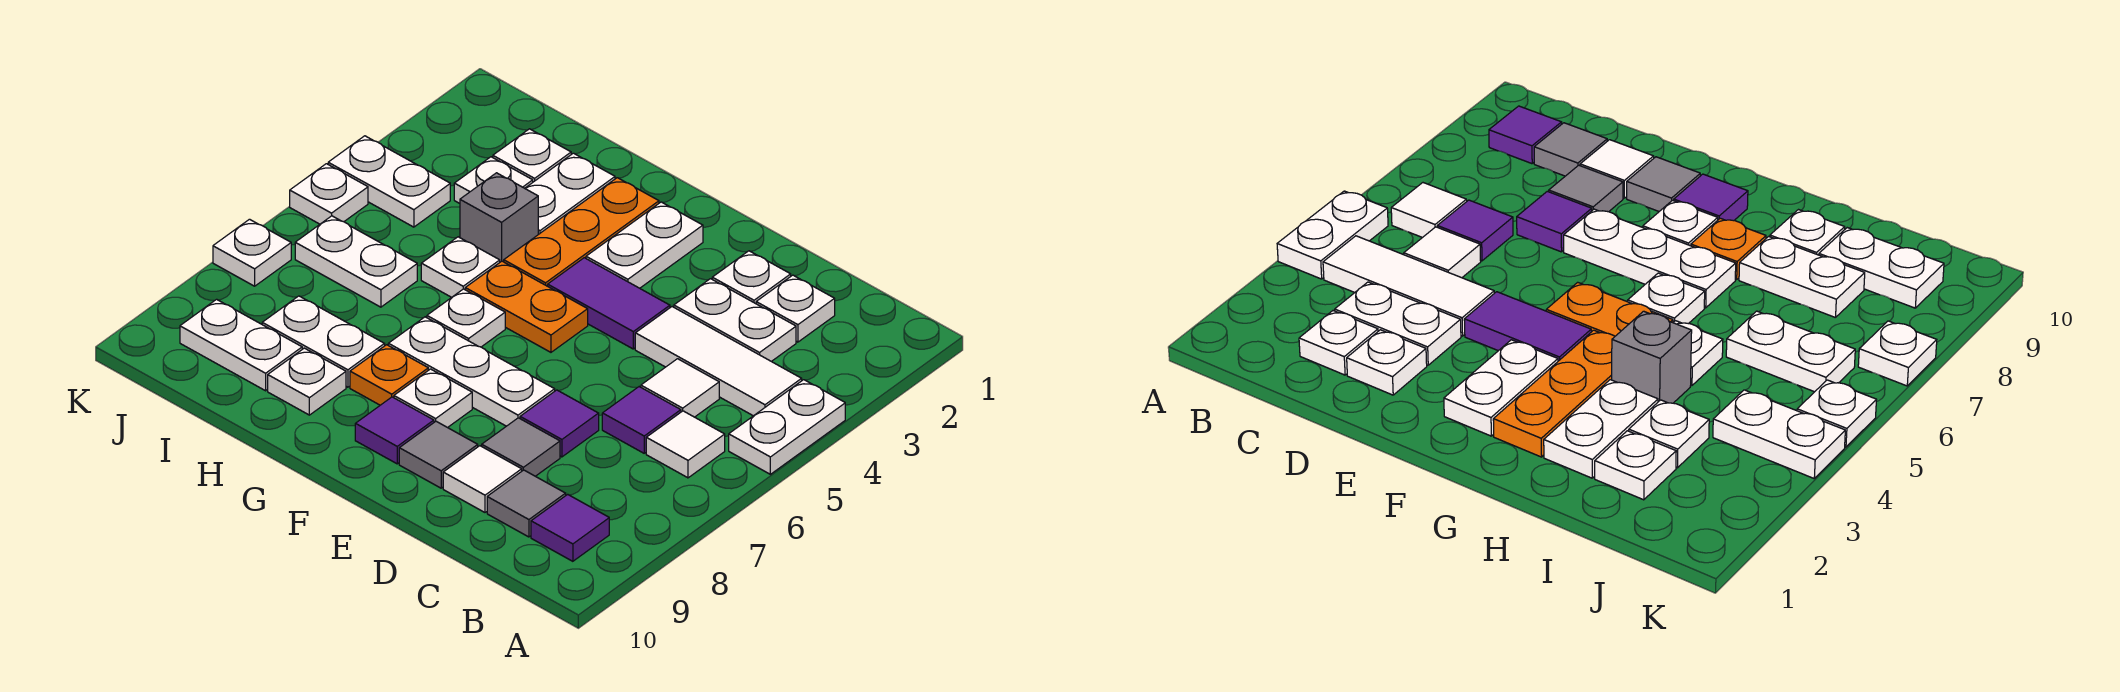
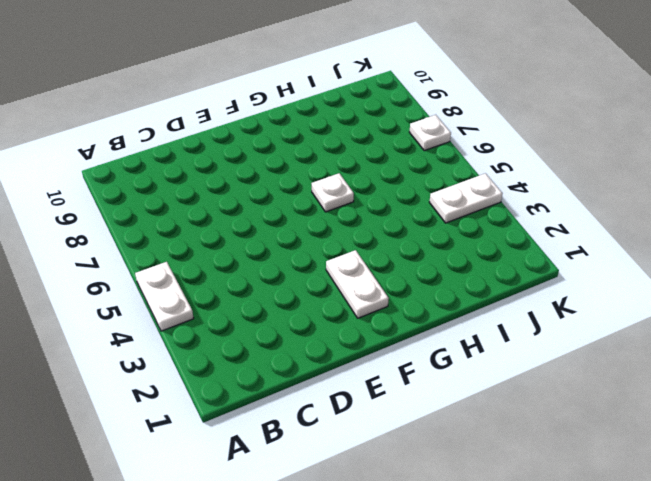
none -> white 1x3 tile [635,307,802,416]
none -> white 1x1 tile [646,411,725,478]
none -> purple 1x1 tile [531,494,609,561]
none -> white 1x1 plate [756,275,835,342]

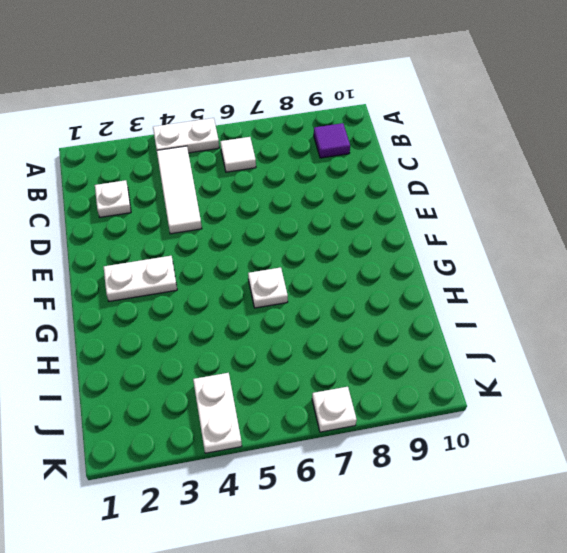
none -> white 1x2 plate [674,279,796,361]
none -> white 1x1 tile [641,359,719,417]
none -> purple 1x1 tile [602,387,681,453]
none -> grey 1x1 tile [487,470,566,537]

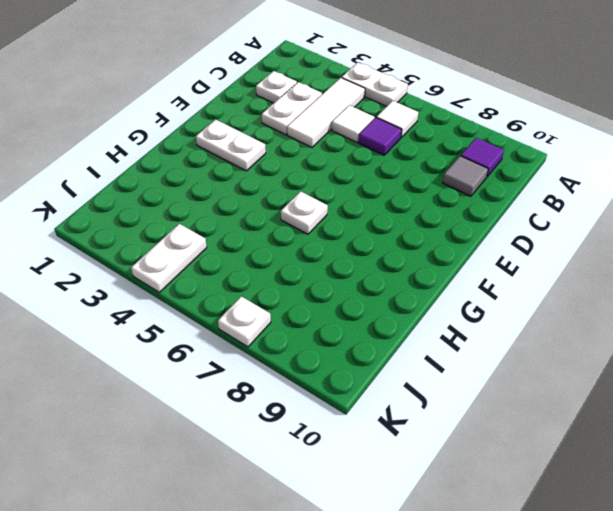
none -> white 1x1 plate [712,251,791,304]
none -> purple 1x1 tile [520,390,599,457]
none -> grey 1x1 tile [482,418,560,476]
none -> white 1x1 tile [443,446,522,512]

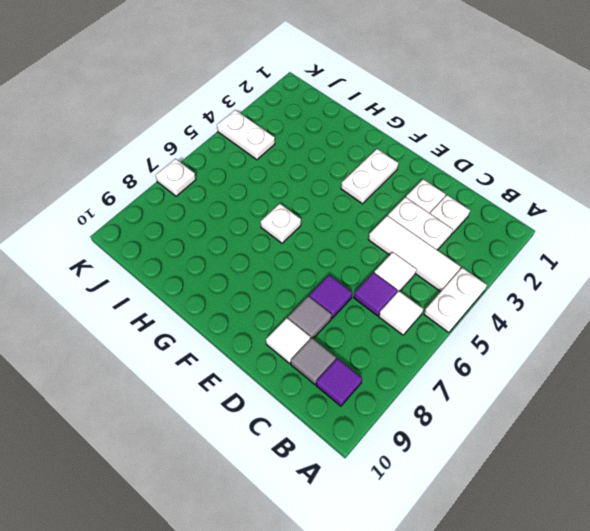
none -> purple 1x2 tile [548,258,670,349]
none -> white 1x3 plate [388,317,555,426]
none -> grey 1x1 tile [399,421,478,488]
none -> orange 1x2 plate [465,261,588,352]

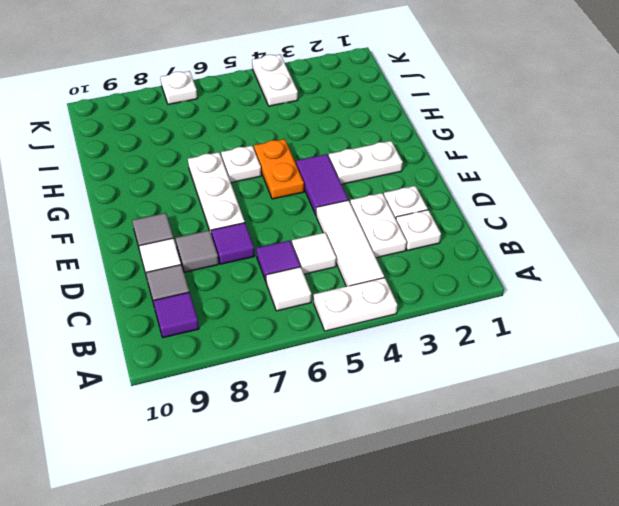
none -> white 1x1 plate [394,369,472,428]
none -> purple 1x1 tile [355,397,434,464]
none -> orange 1x3 plate [504,178,659,286]
none -> orange 1x1 plate [350,345,428,405]

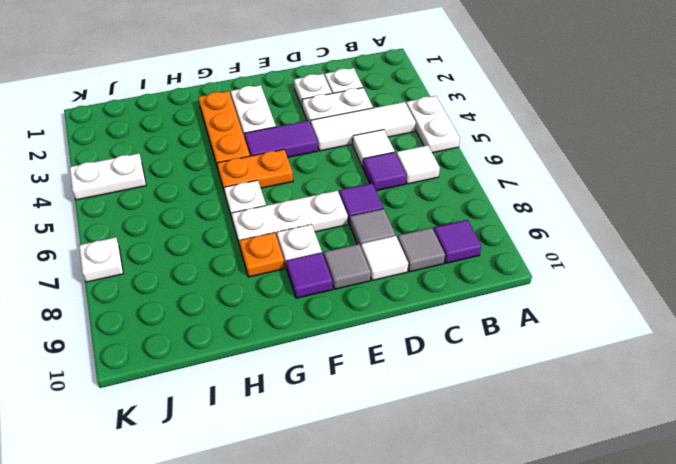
none -> white 1x2 plate [525,153,615,234]
none -> grey 1x1 brick [460,173,538,262]
none -> white 1x1 plate [421,237,500,297]
none -> white 1x2 plate [262,296,385,387]

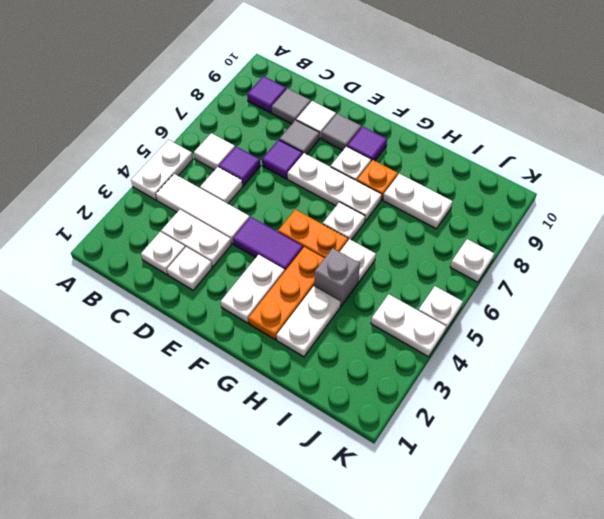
none -> white 1x1 plate [268,348,346,415]
none -> white 1x1 plate [493,129,571,182]
none -> white 1x1 plate [454,157,533,203]
none -> white 1x2 plate [295,216,417,307]

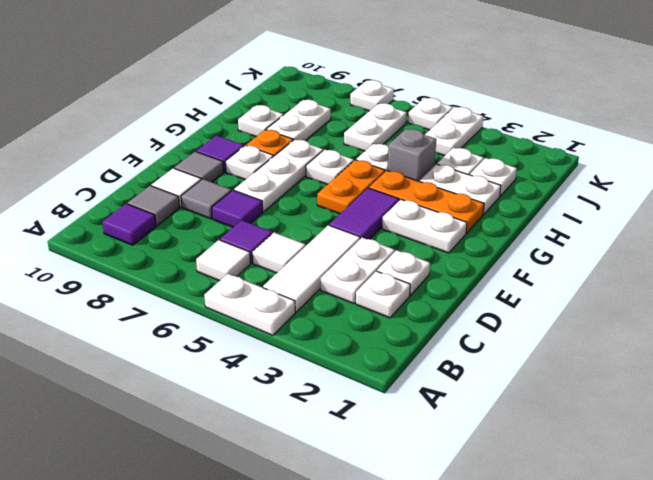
none -> white 1x2 plate [180,299,302,391]

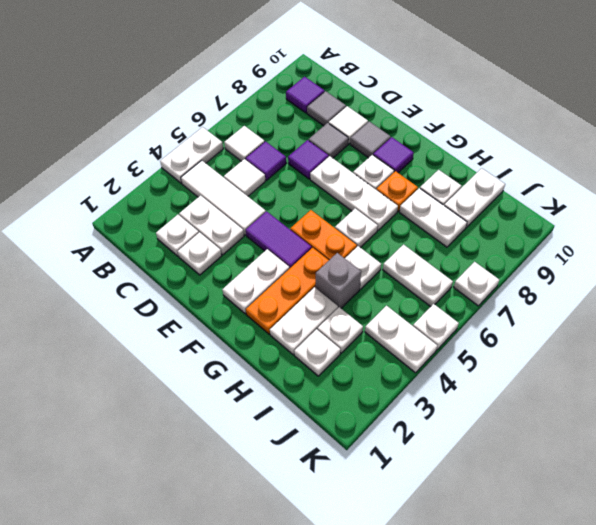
white 1x2 plate [444,168,505,228] -> white 1x2 plate turned to [180,299,302,391]

